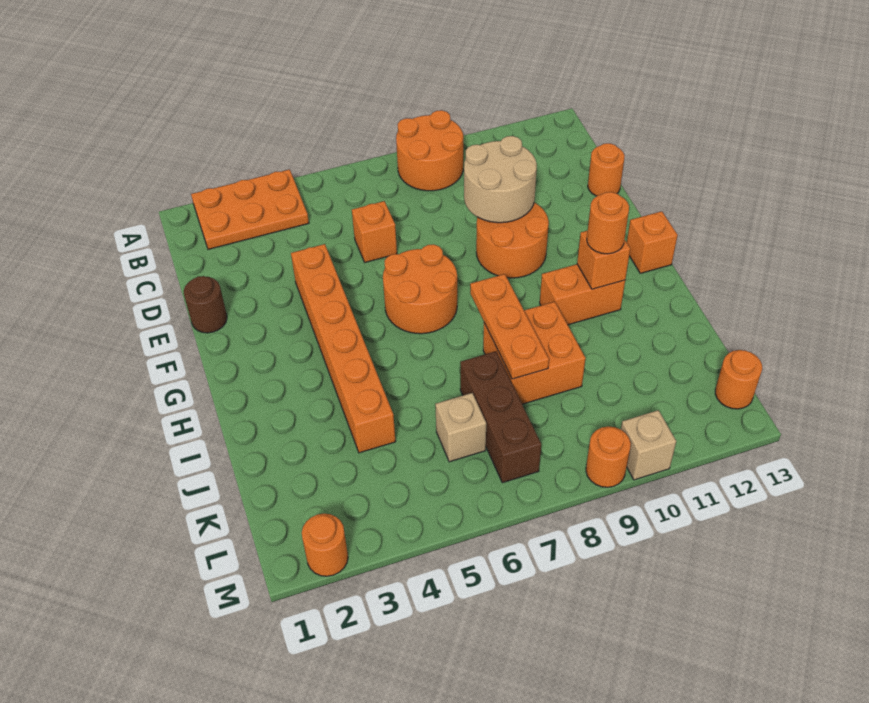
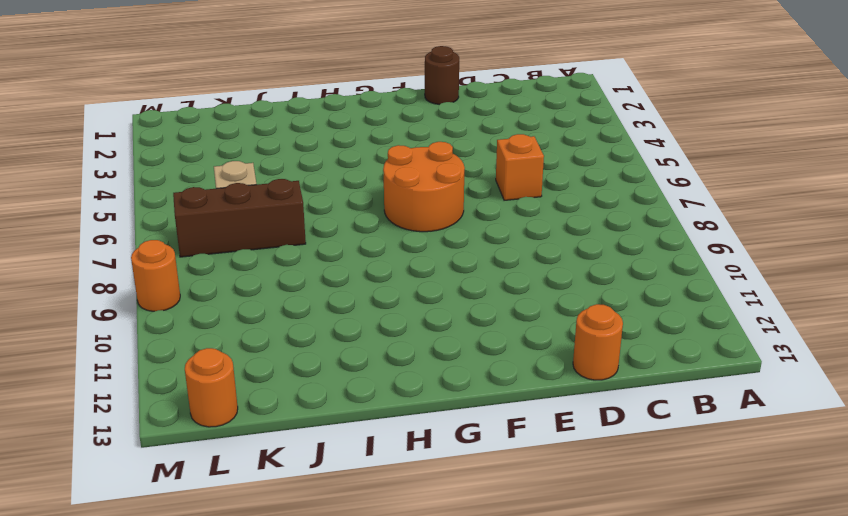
none -> orange 2x3 plate [191,169,309,249]
none -> orange 2x2 round brick [396,110,463,191]
none -> orange 1x6 brick [291,244,396,453]

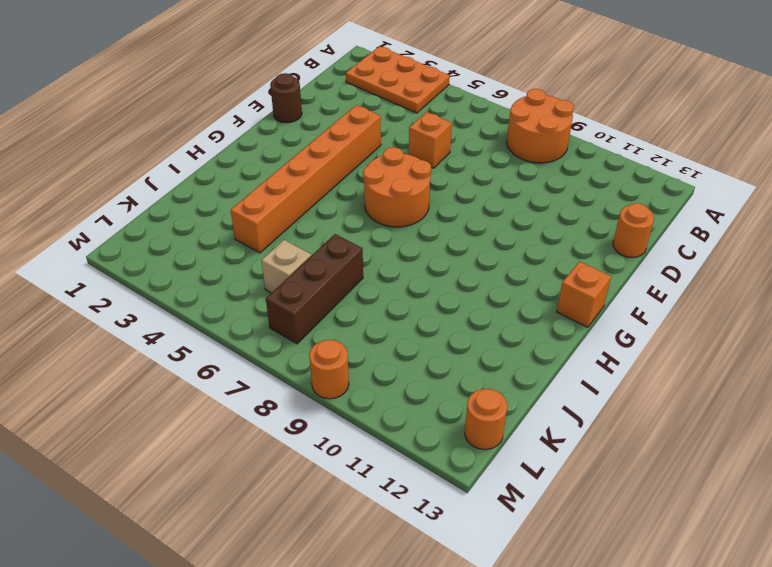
none -> orange 2x2 round brick [476,202,549,278]
none -> orange 1x2 brick [540,264,625,325]
none -> orange 2x2 brick [483,302,586,404]

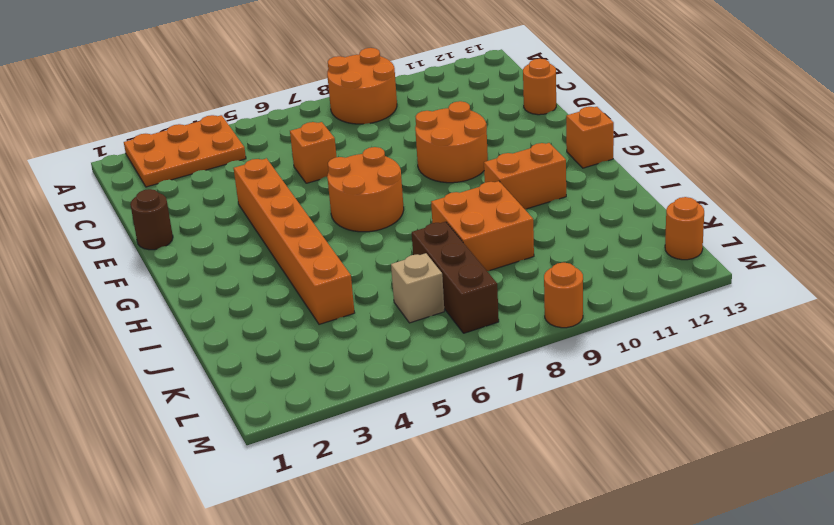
none -> orange 1x1 round brick [302,514,348,576]
none -> tan 1x1 brick [621,410,676,480]
none -> tan 2x2 round brick [464,136,537,223]

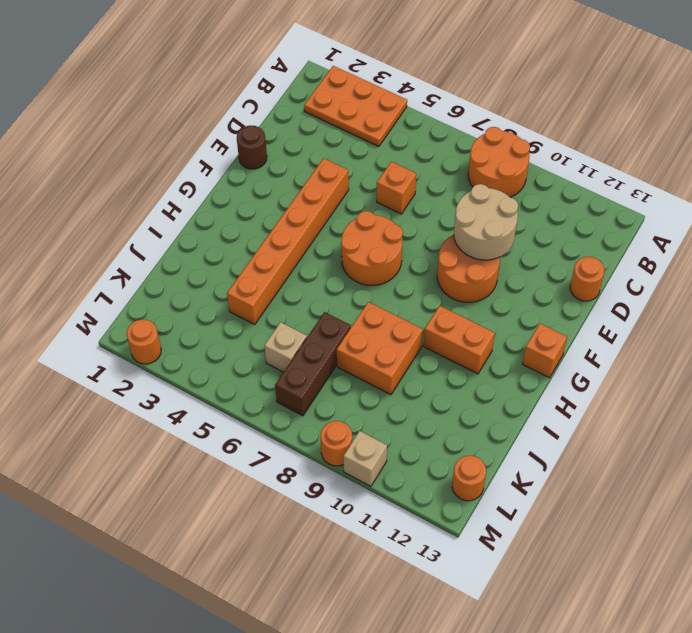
none -> orange 1x3 plate [470,274,549,379]
none -> orange 1x1 brick [577,231,630,289]
none -> orange 1x1 round brick [587,192,629,254]

